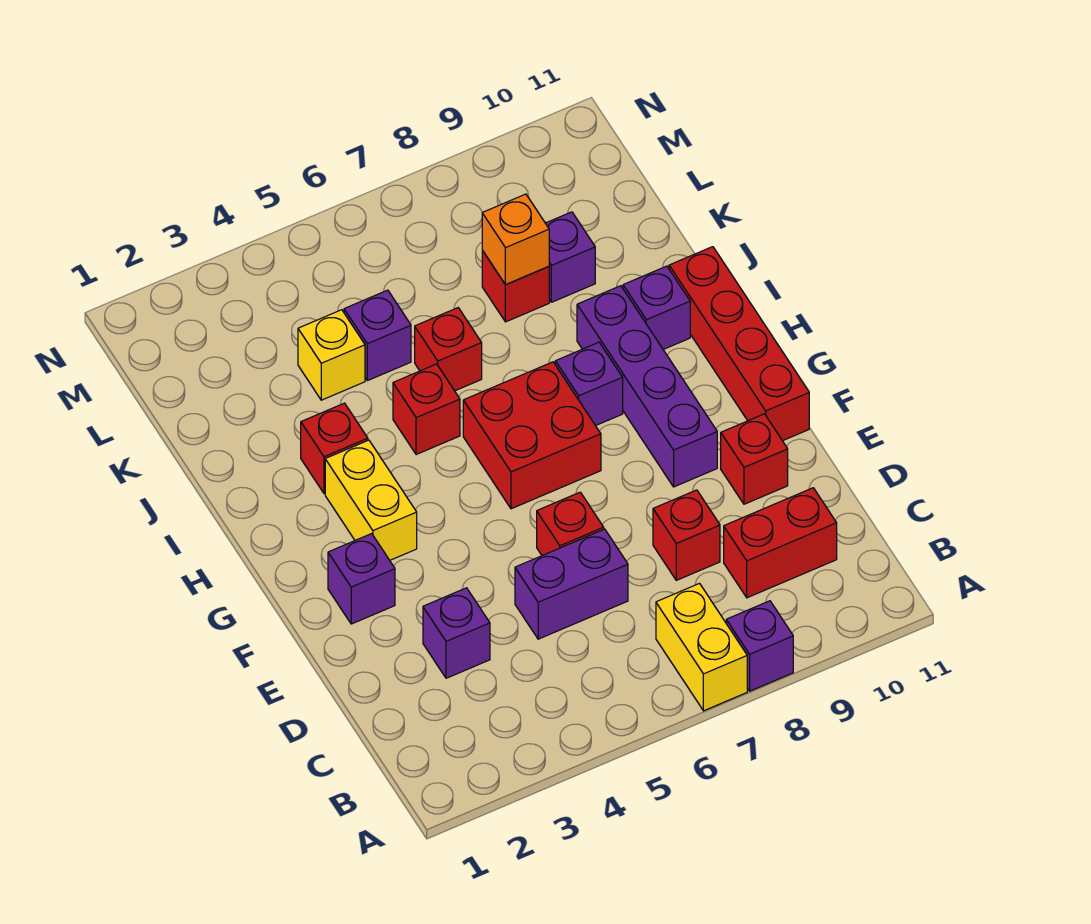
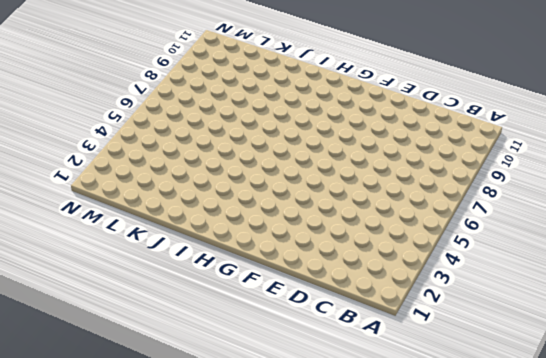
none -> yellow 1x2 brick [656,584,747,711]
none -> purple 1x1 brick [726,601,793,691]
none -> red 1x2 brick [724,488,837,598]

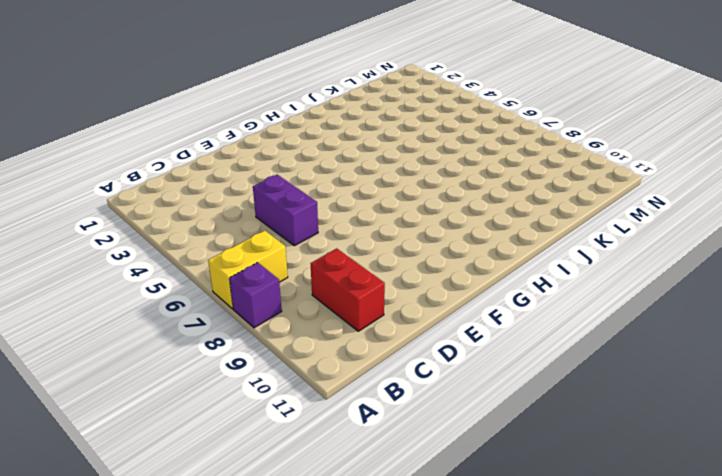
none -> purple 1x1 brick [423,588,490,678]
none -> red 1x1 brick [653,490,720,580]
none -> red 1x1 brick [537,492,604,555]

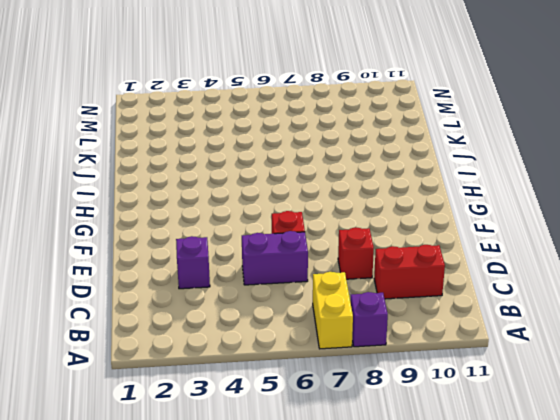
none -> red 1x1 brick [721,414,788,504]
none -> purple 1x1 brick [328,534,395,624]
none -> purple 1x4 brick [577,286,717,487]

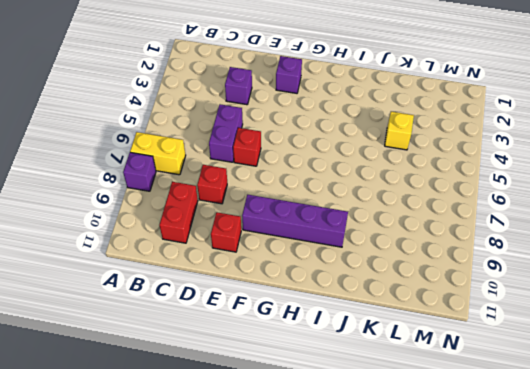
none -> red 1x4 brick [669,247,809,441]
none -> yellow 1x2 brick [325,440,417,560]
none -> red 2x2 brick [463,362,601,509]

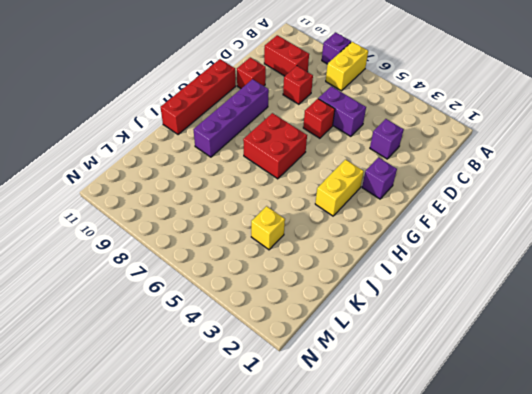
none -> purple 1x1 brick [555,342,623,426]
none -> red 1x1 brick [301,403,368,494]
none -> red 1x1 brick [393,364,460,455]

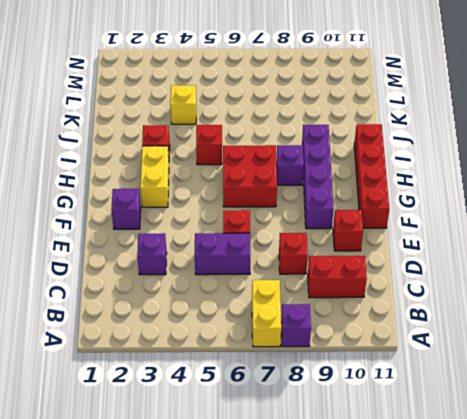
none -> purple 1x1 brick [623,266,690,349]
none -> red 1x1 brick [415,308,482,391]
none -> purple 1x1 brick [344,290,411,381]

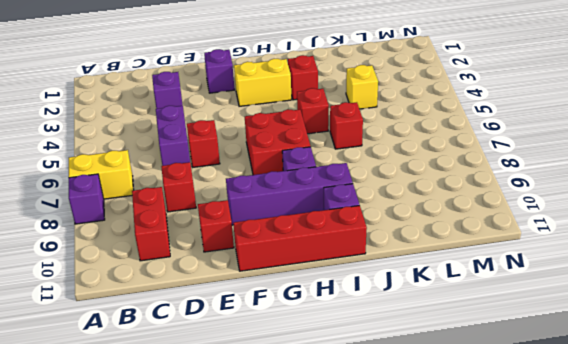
none -> purple 1x1 brick [344,290,411,381]
none -> red 1x1 brick [482,251,549,322]
none -> purple 1x1 brick [546,212,595,302]

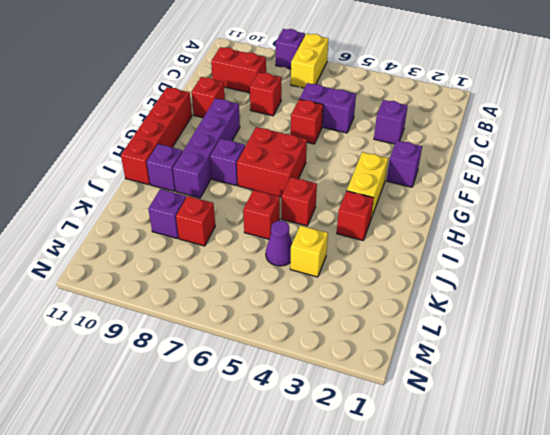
purple 1x1 cone [266,221,292,266] -> purple 1x1 brick [344,290,411,381]
none -> orange 1x1 brick [482,194,549,285]

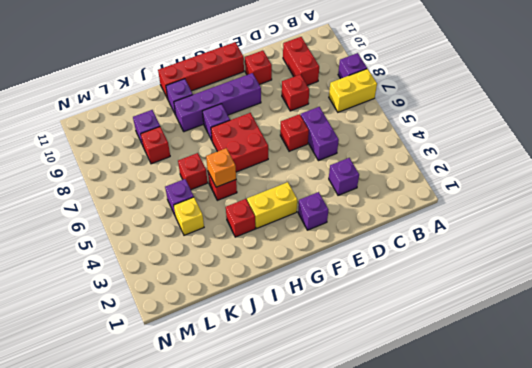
orange 1x1 brick [206,148,236,187] -> orange 1x1 brick moved to [482,194,549,285]

